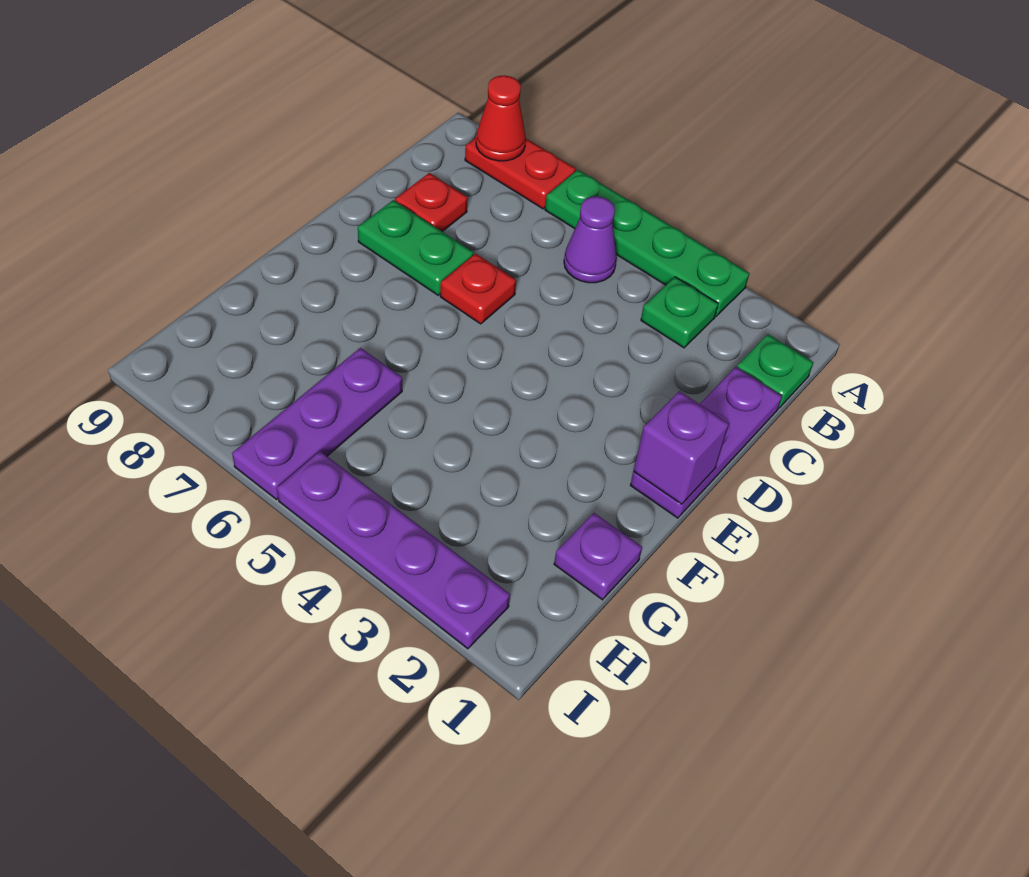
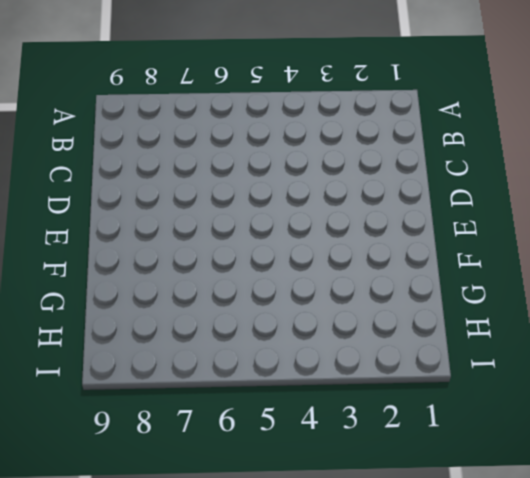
none -> green 1x4 plate [545,170,749,316]
none -> red 1x2 plate [465,138,576,209]
none -> green 1x1 plate [737,334,814,408]

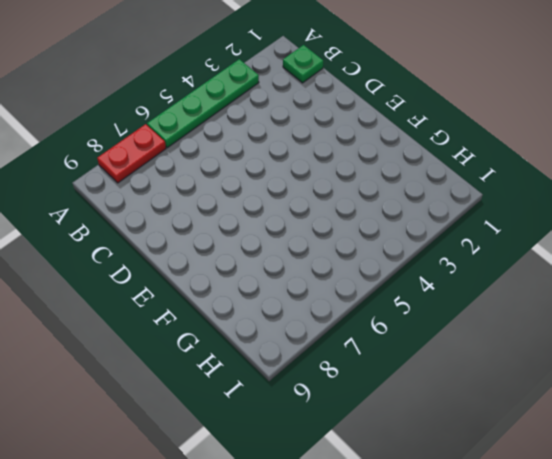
none -> green 1x1 plate [641,277,718,348]
none -> purple 1x1 cone [564,196,617,283]
none -> purple 1x3 plate [630,367,782,518]

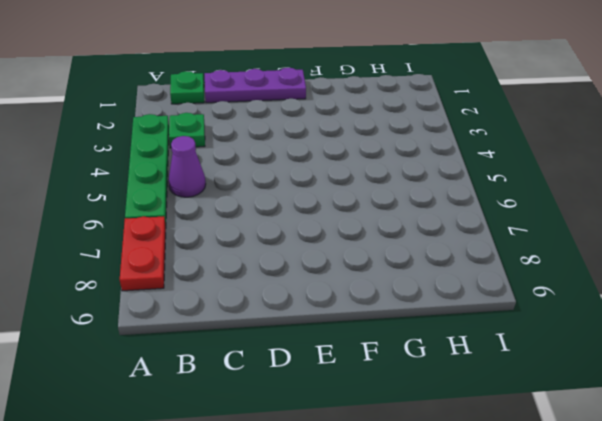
none -> red 1x1 plate [395,173,468,231]
none -> red 1x1 plate [440,254,516,324]
none -> green 1x2 plate [358,200,474,295]

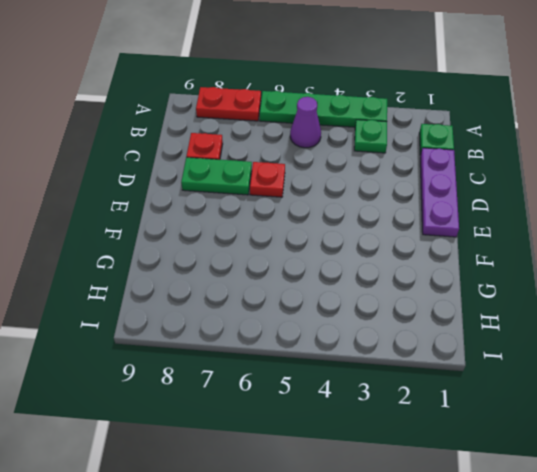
none -> purple 1x1 plate [554,513,642,600]
none -> purple 1x3 plate [232,348,402,499]
none -> purple 1x4 plate [277,451,510,649]

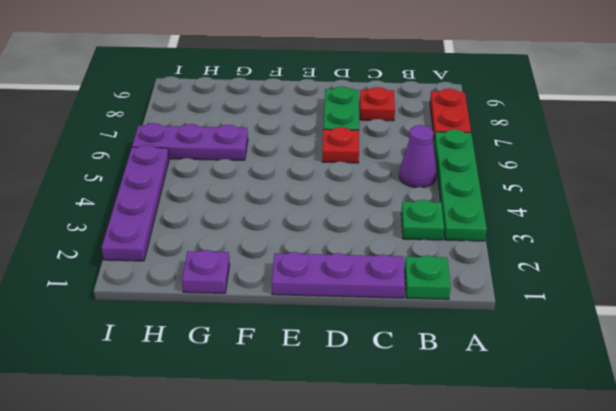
none -> red 1x1 cone [476,76,526,161]
none -> purple 1x1 brick [634,391,729,504]

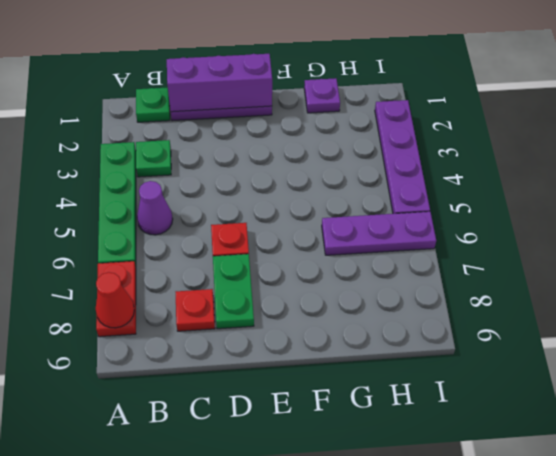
purple 1x3 brick [167,54,272,112] -> purple 1x1 brick [634,391,729,504]

